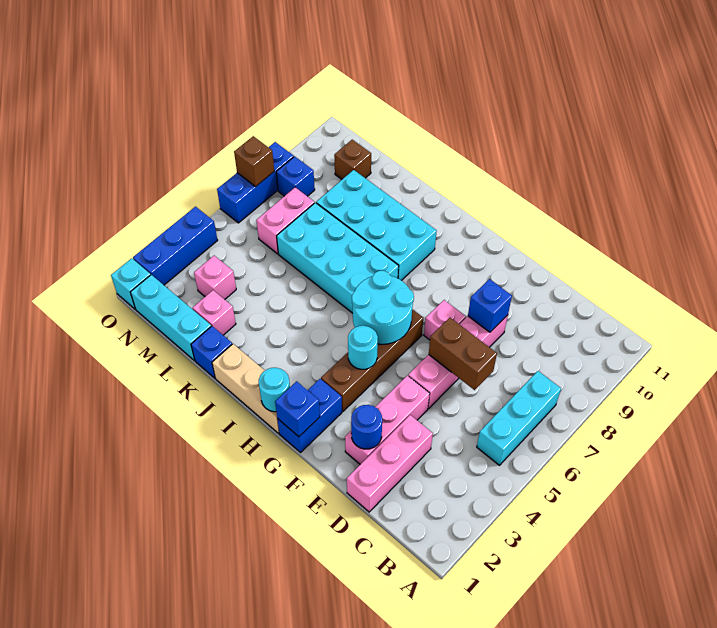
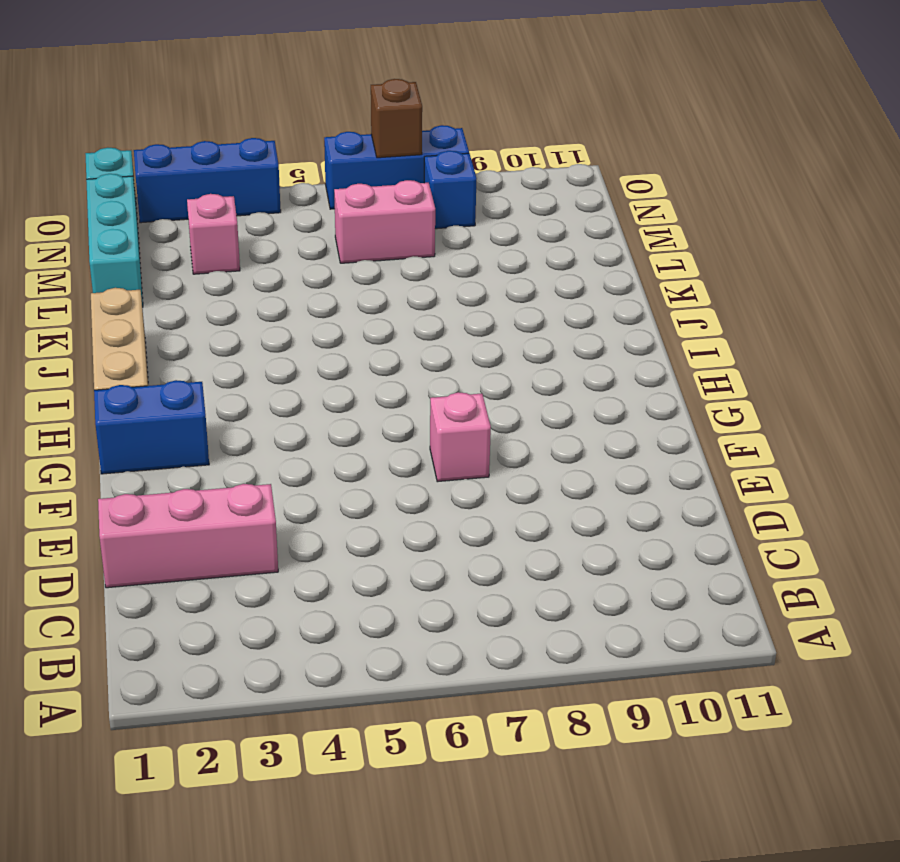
none -> cyan 1x3 brick [477,371,561,465]
none -> pink 1x3 brick [345,376,430,464]
none -> pink 1x4 brick [408,315,508,408]

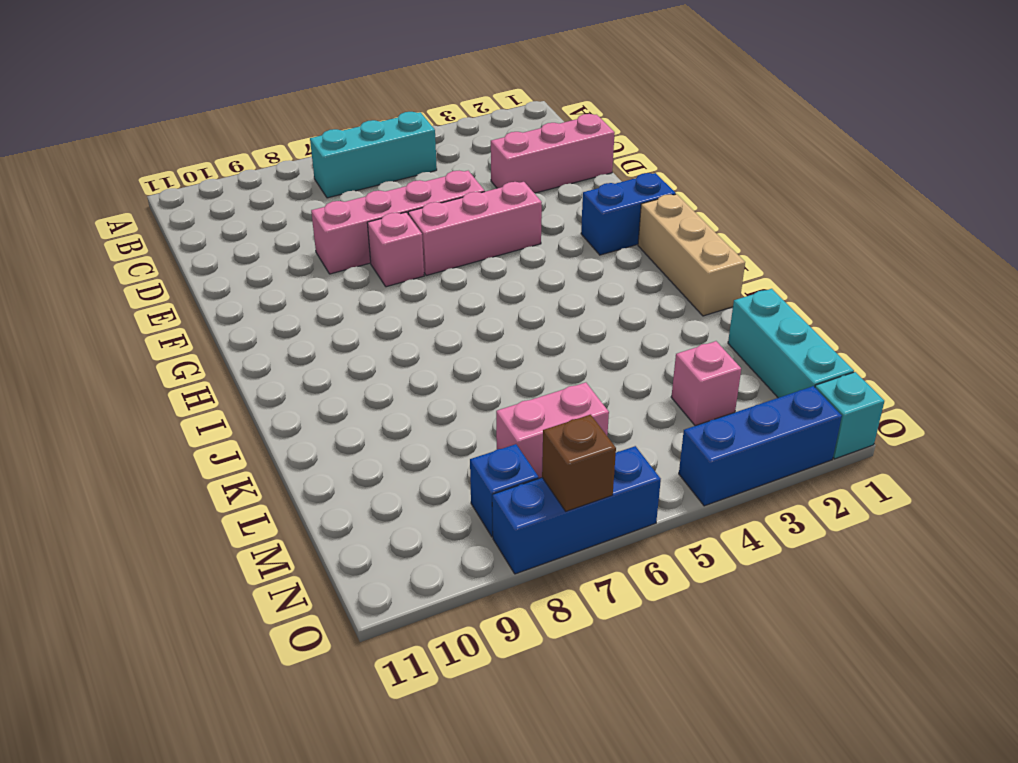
pink 1x3 brick [408,182,542,276] -> pink 1x3 brick moved to [345,376,430,464]
none -> brown 1x4 brick [321,309,423,411]
none -> cyan 2x4 brick [277,203,399,313]
none -> cyan 2x4 brick [316,170,437,280]

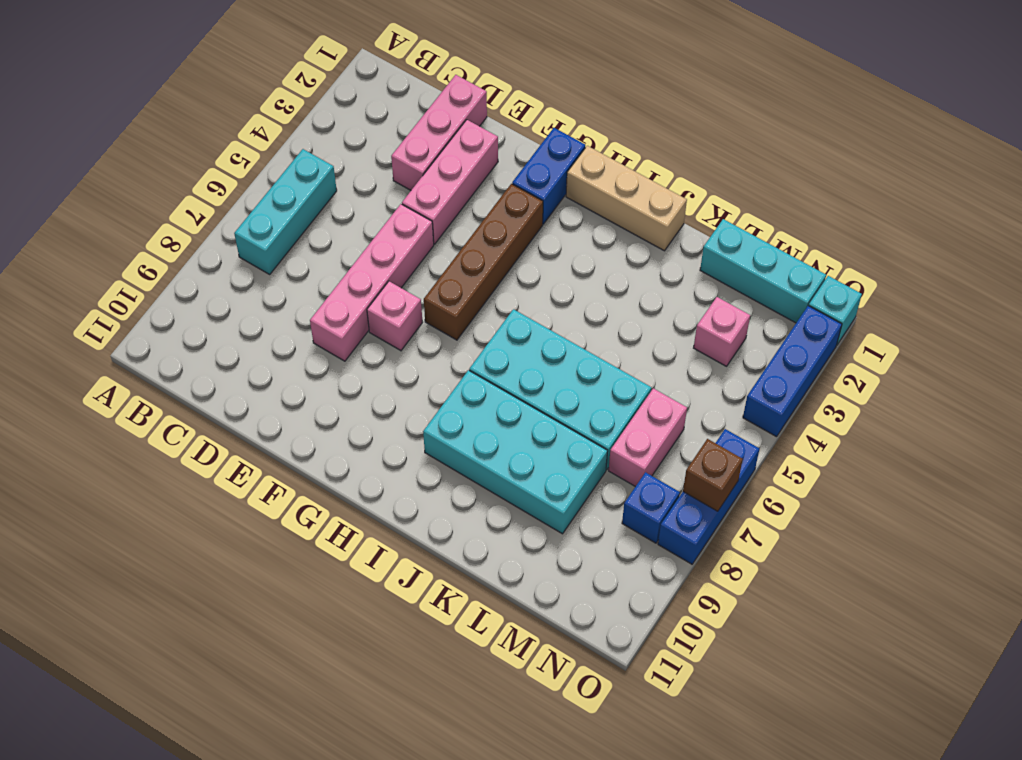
none -> blue 1x1 brick [191,326,232,378]
none -> pink 1x1 brick [193,290,236,335]
none -> brown 1x1 brick [334,140,371,179]

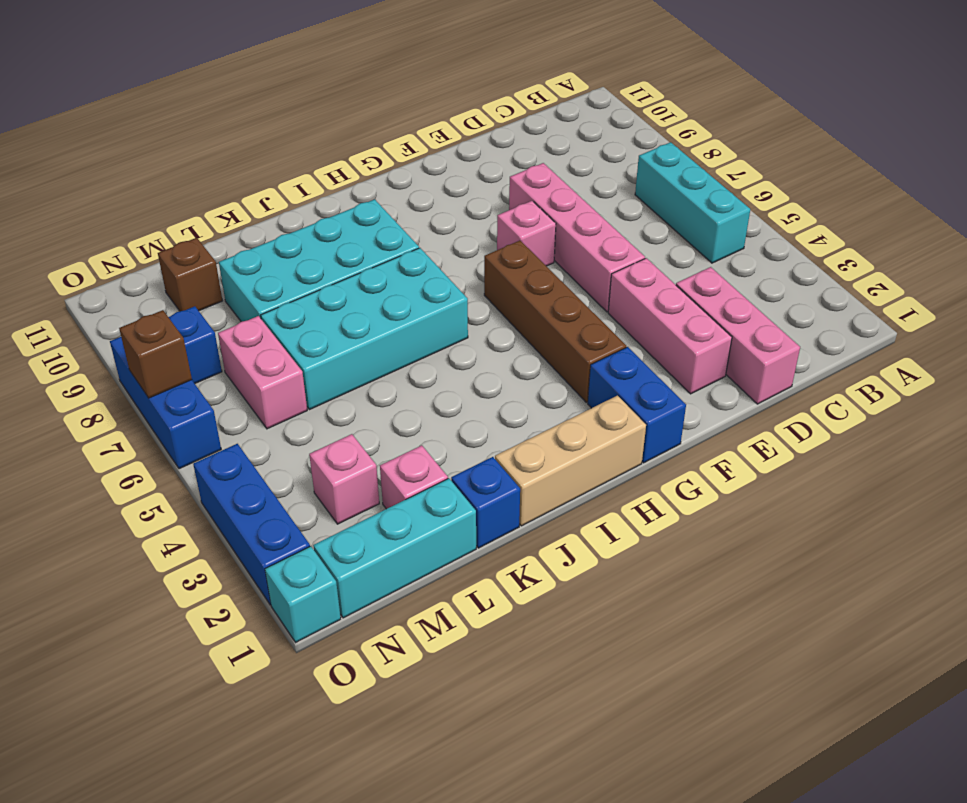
none -> brown 1x2 brick [429,318,497,390]
none -> blue 1x1 round brick [351,405,382,449]
none -> blue 1x1 brick [468,279,512,332]

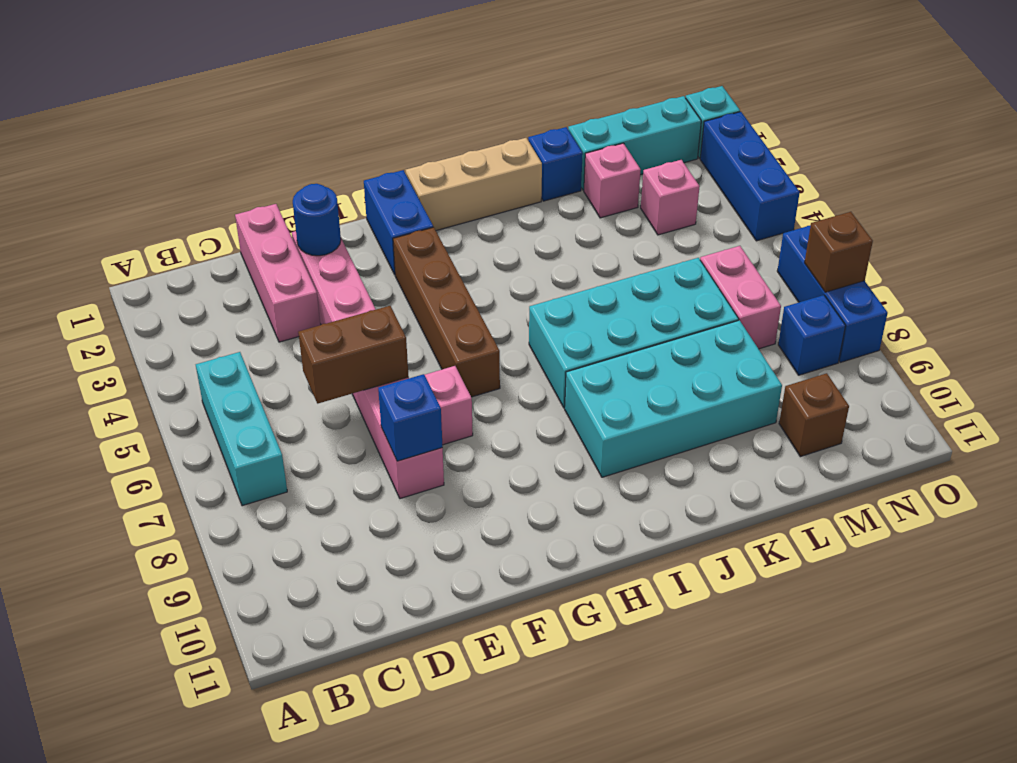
none -> blue 1x1 brick [275,381,320,437]
none -> cyan 1x1 round brick [348,326,378,369]
none -> cyan 2x2 round brick [352,271,414,344]

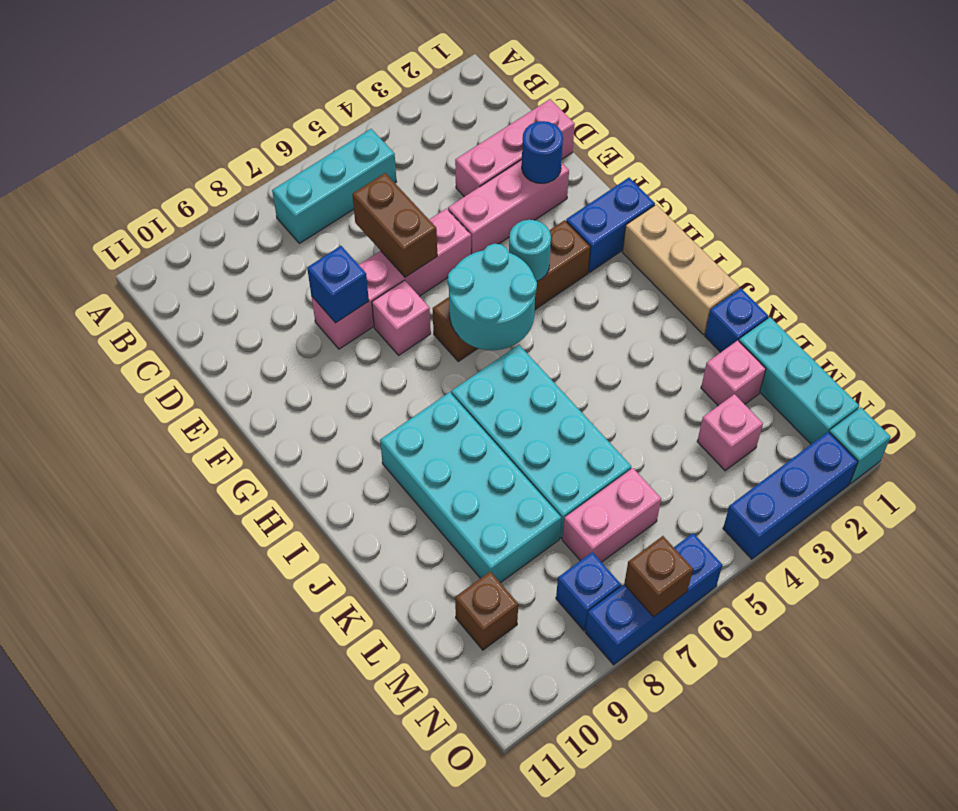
none -> blue 1x1 brick [275,381,320,437]
none -> cyan 1x1 round brick [259,368,290,412]

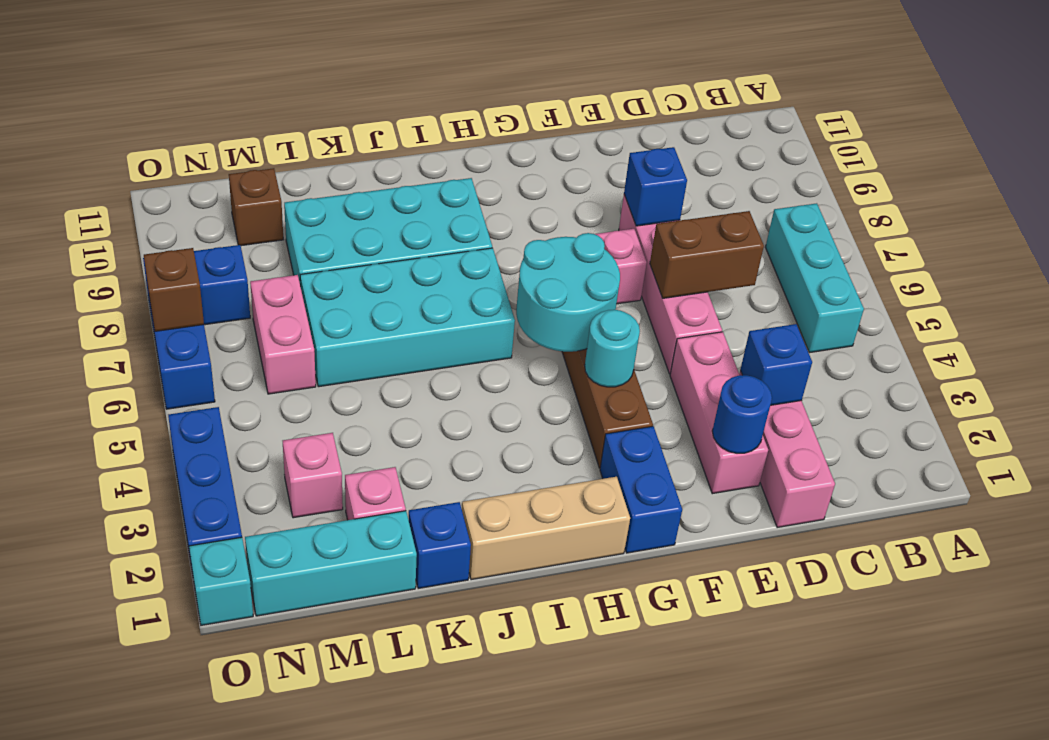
blue 1x1 brick [740,324,812,405] -> blue 1x1 brick moved to [275,381,320,437]
none -> cyan 1x1 round brick [259,368,290,412]

